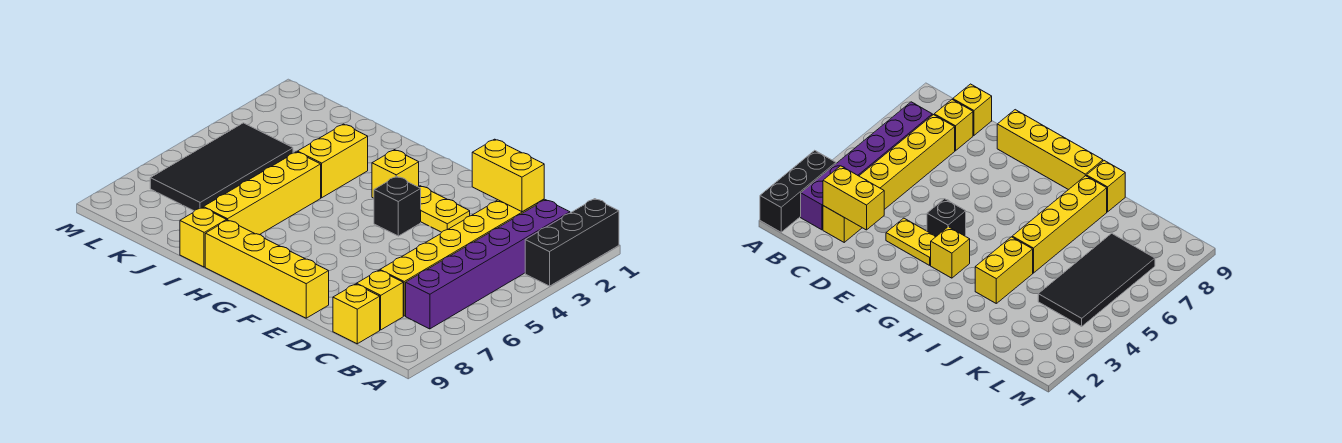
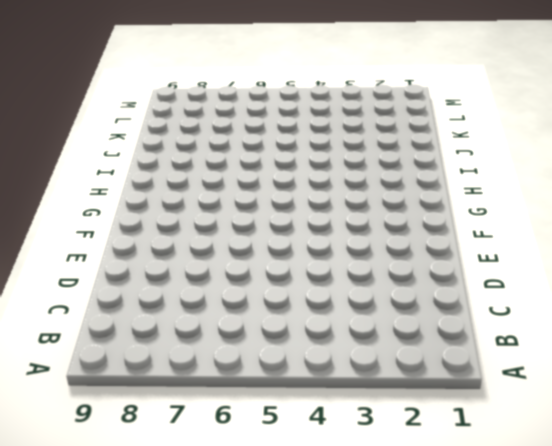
none -> black 1x3 brick [525,199,619,286]
none -> purple 1x6 brick [406,200,570,329]
none -> yellow 1x6 brick [380,199,544,316]

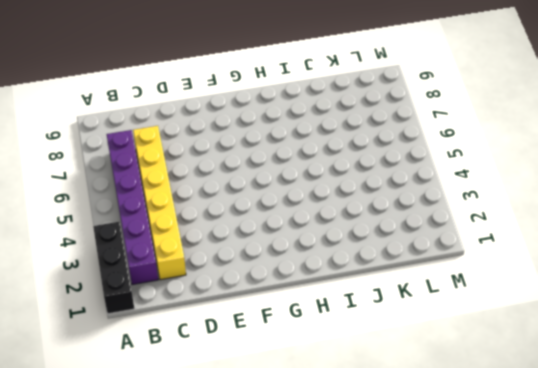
none -> yellow 1x1 brick [357,270,403,330]
none -> yellow 1x1 brick [333,284,380,344]
none -> yellow 1x2 plate [419,186,470,232]

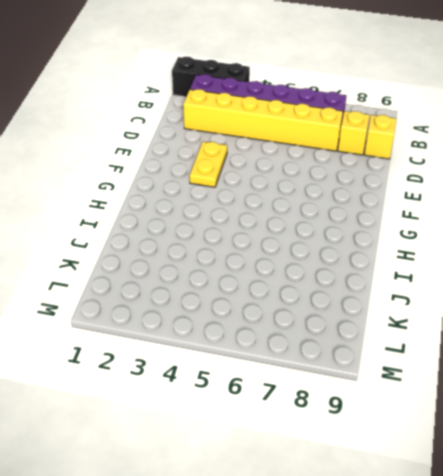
none -> yellow 1x4 brick [205,220,329,318]
none -> black 1x1 brick [374,176,421,236]
none -> yellow 1x1 brick [372,150,419,198]

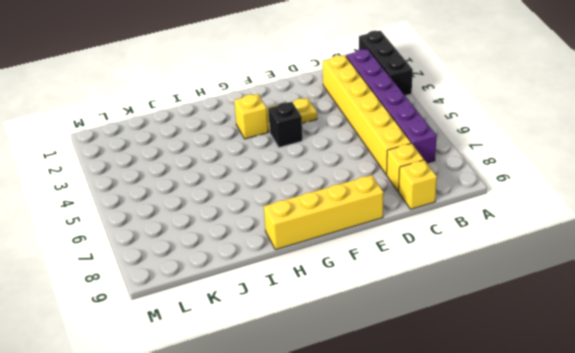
none -> yellow 1x2 brick [298,124,368,198]
none -> yellow 1x4 brick [203,152,321,235]
none -> yellow 1x1 brick [180,207,227,267]

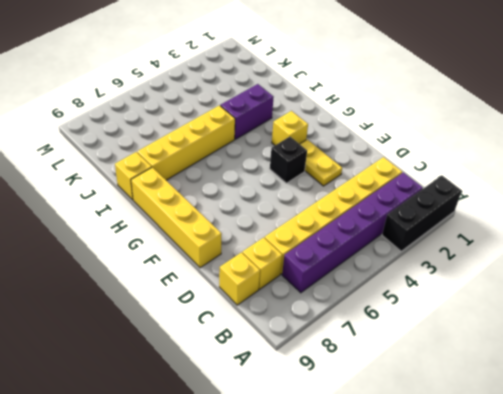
purple 1x2 brick [220,84,274,139] -> yellow 1x2 brick [298,124,368,198]
none -> black 2x4 tile [150,123,293,211]
none -> yellow 1x2 brick [472,139,544,212]

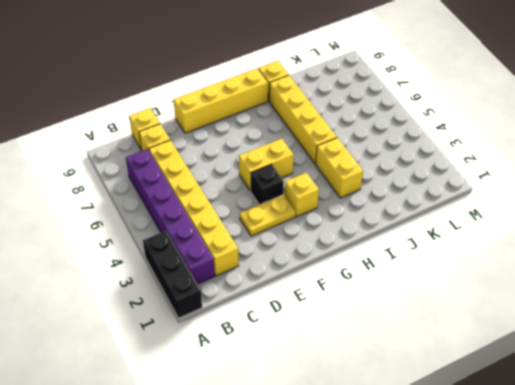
yellow 1x2 brick [239,139,294,191] -> yellow 1x2 brick moved to [472,139,544,212]
none -> black 2x4 tile [150,123,293,211]

